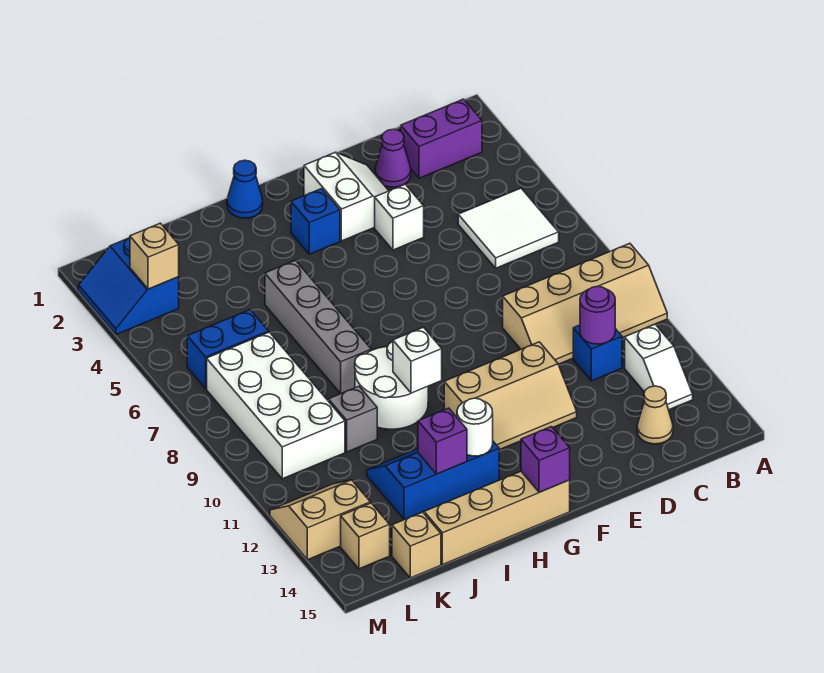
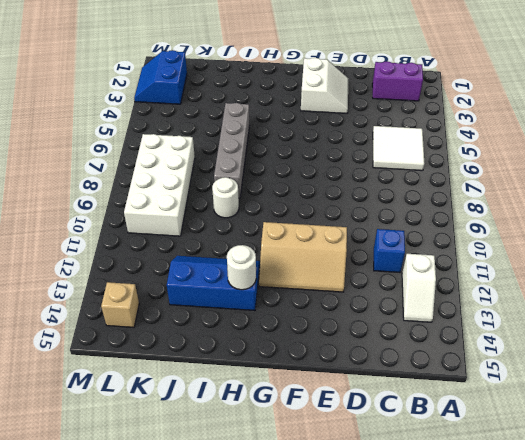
white 1x1 round brick [212,177,239,218] -> white 2x2 round brick [355,342,428,429]
none -> tan 2x4 slope [503,243,667,364]
none -> tan 1x1 cone [637,386,673,444]
none -> purple 1x1 cone [375,129,411,187]

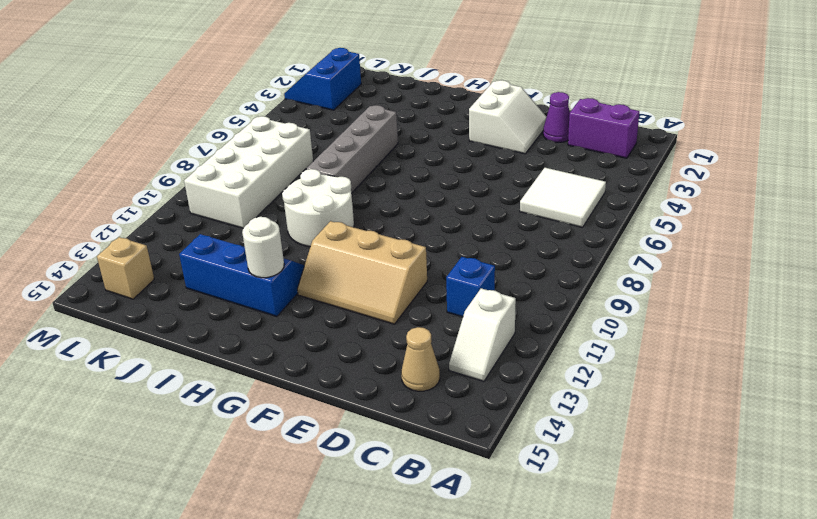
none -> tan 2x4 slope [503,243,667,364]
none -> white 1x1 brick [375,184,424,250]
none -> blue 1x1 brick [291,189,340,254]

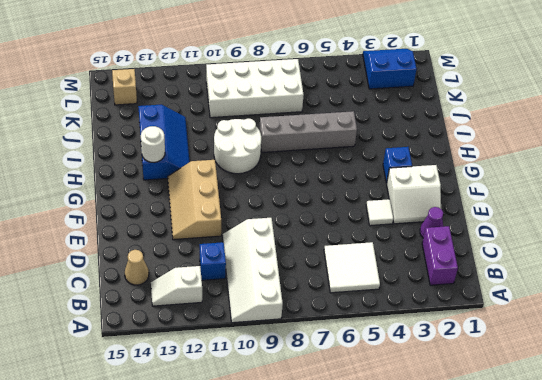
white 2x4 slope [222,218,283,323] -> tan 2x4 slope [503,243,667,364]
white 1x1 tile [366,199,393,226] -> white 1x1 brick [375,184,424,250]
none -> tan 1x4 brick [424,471,570,565]
none -> blue 1x1 cone [227,160,263,218]
none -> grey 1x1 brick [328,386,377,452]

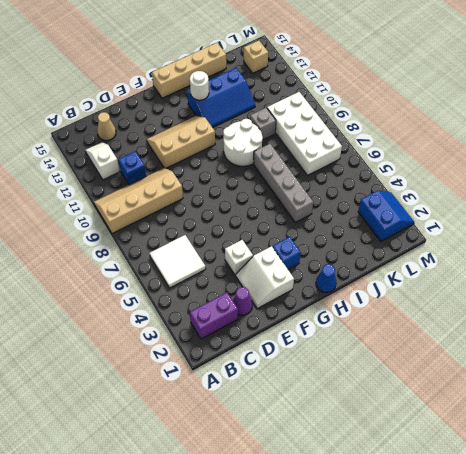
none -> blue 1x2 brick [187,310,268,389]
none -> tan 1x1 brick [392,512,441,578]
none -> tan 2x2 slope [270,480,370,560]

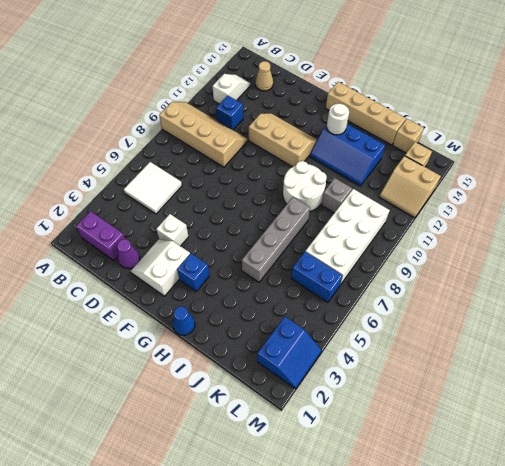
none -> purple 1x1 round brick [580,286,615,344]
none -> purple 1x1 brick [521,427,570,492]
none -> white 1x1 brick [393,327,442,393]

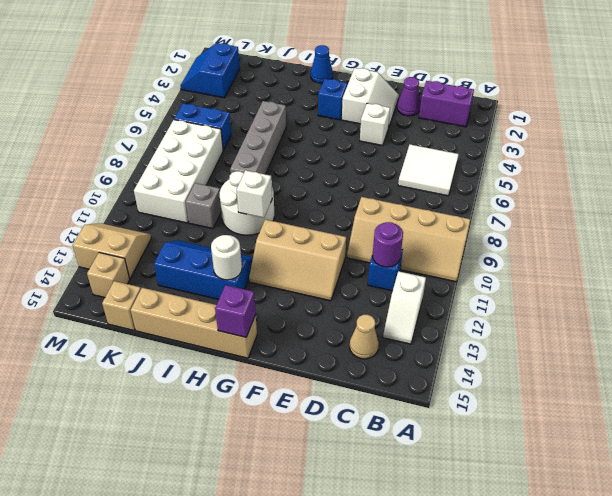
none -> purple 1x1 brick [418,408,467,474]
none -> tan 1x1 brick [130,223,179,289]

